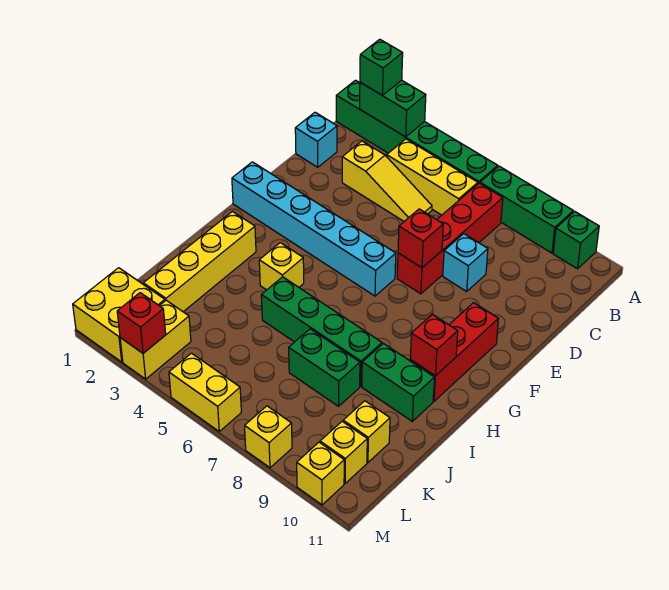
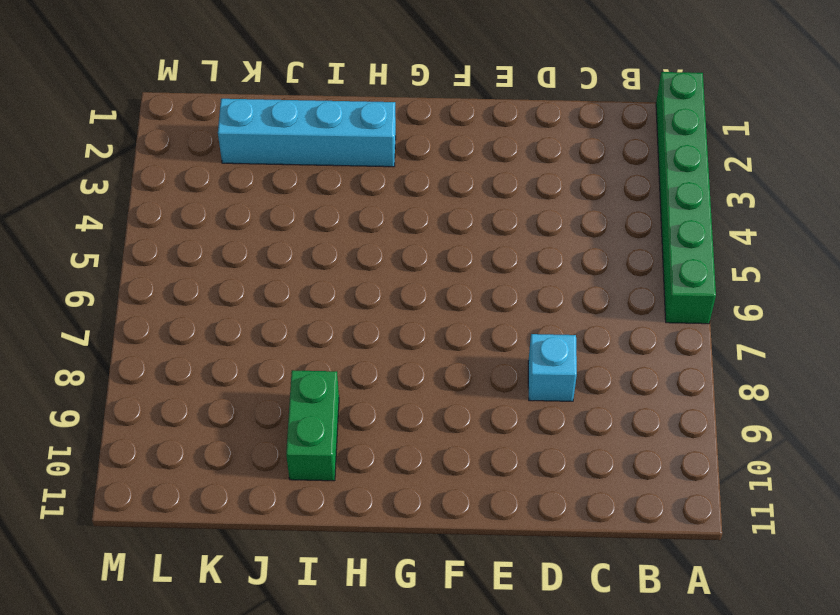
cyan 1x4 brick [218,99,396,167] -> yellow 1x4 brick [143,212,256,312]
none -> green 1x3 brick [480,166,573,253]
none -> green 1x1 brick [553,211,599,269]
none -> yellow 1x3 brick [387,139,478,215]

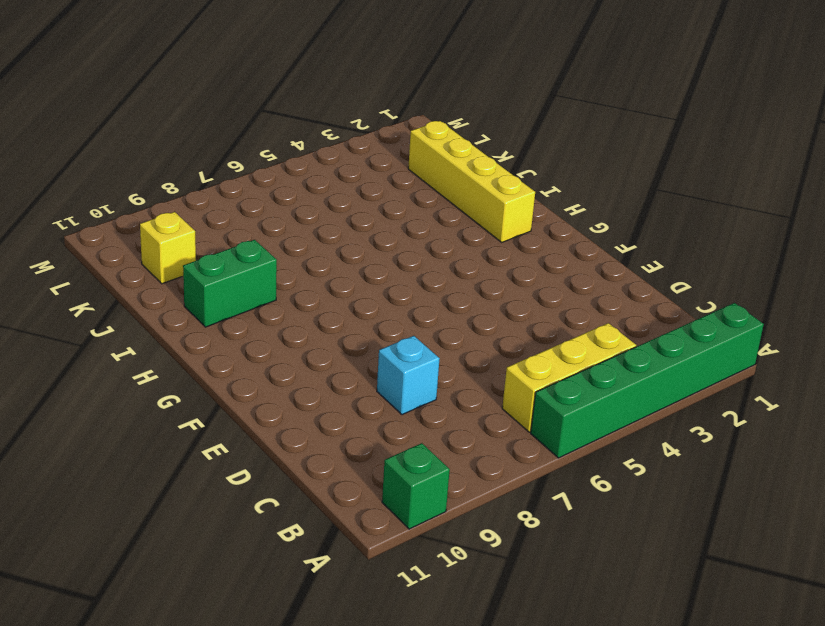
none -> green 1x3 brick [480,166,573,253]
none -> red 1x4 brick [397,183,503,294]
none -> cyan 1x1 brick [295,112,337,167]

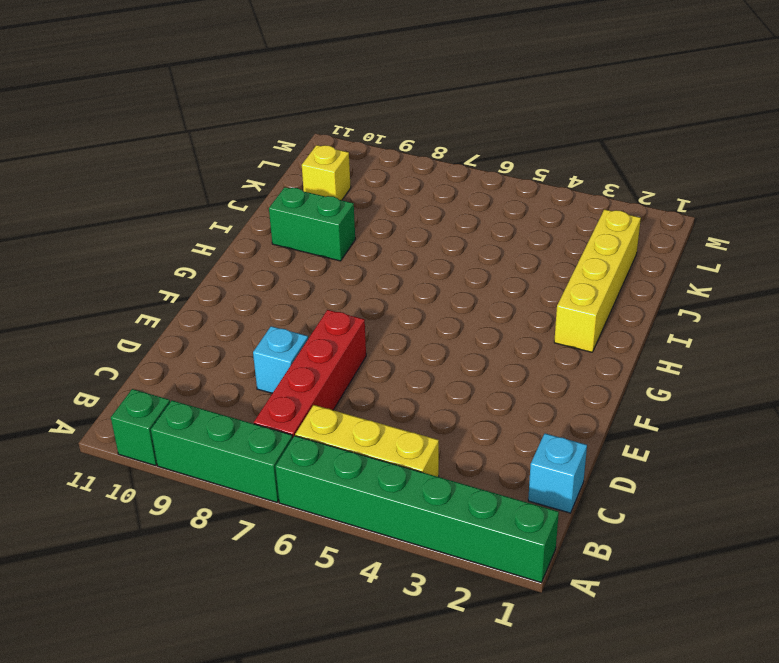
none -> yellow 1x3 slope [342,141,432,221]
none -> cyan 1x6 brick [232,162,396,296]
none -> red 1x3 brick [410,303,498,401]

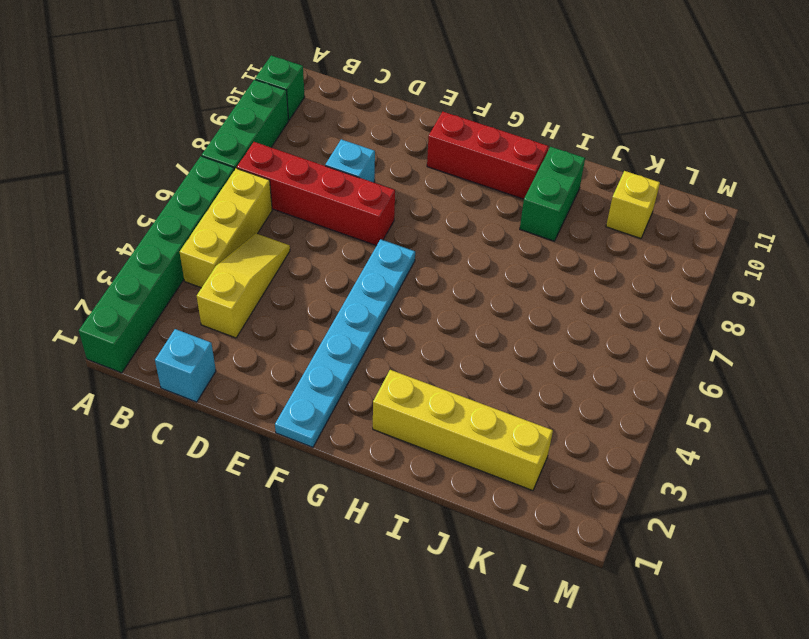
cyan 1x6 plate [275,239,415,447] -> cyan 1x6 brick [232,162,396,296]
none -> yellow 1x1 brick [259,243,304,290]
none -> green 1x4 brick [261,277,382,386]
none -> green 1x2 brick [289,329,360,406]

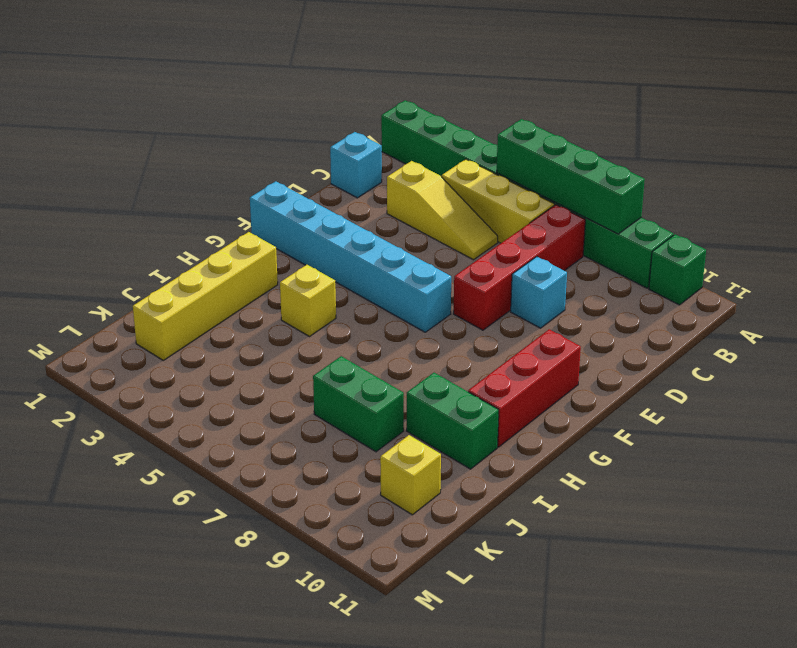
green 1x4 brick [497,119,645,234] -> green 1x4 brick moved to [261,277,382,386]
none -> yellow 2x2 brick [73,268,165,362]
none -> yellow 1x2 brick [120,300,191,379]
none -> yellow 1x1 brick [320,421,367,483]

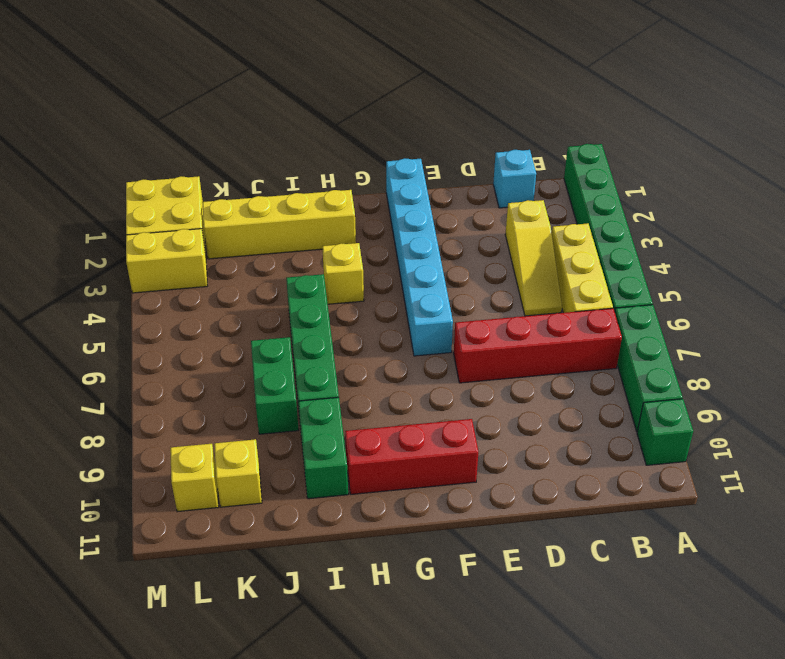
none -> cyan 1x1 brick [443,234,488,291]
none -> yellow 1x2 brick [169,353,241,431]
none -> yellow 1x1 brick [245,406,292,468]

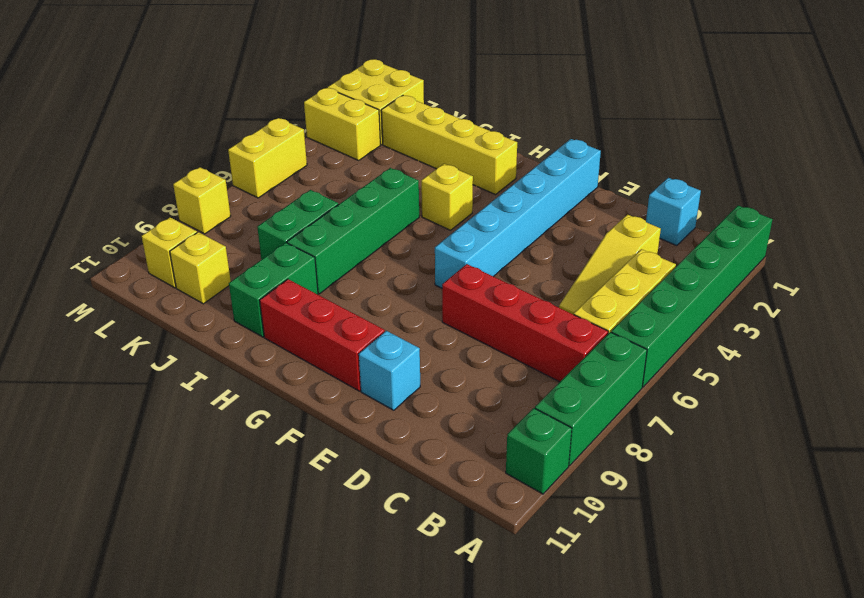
cyan 1x1 brick [359,331,420,410] -> cyan 1x1 brick moved to [443,234,488,291]
none -> yellow 1x1 brick [297,442,344,505]
none -> green 1x2 brick [360,80,426,137]
none -> red 1x1 brick [398,209,443,268]

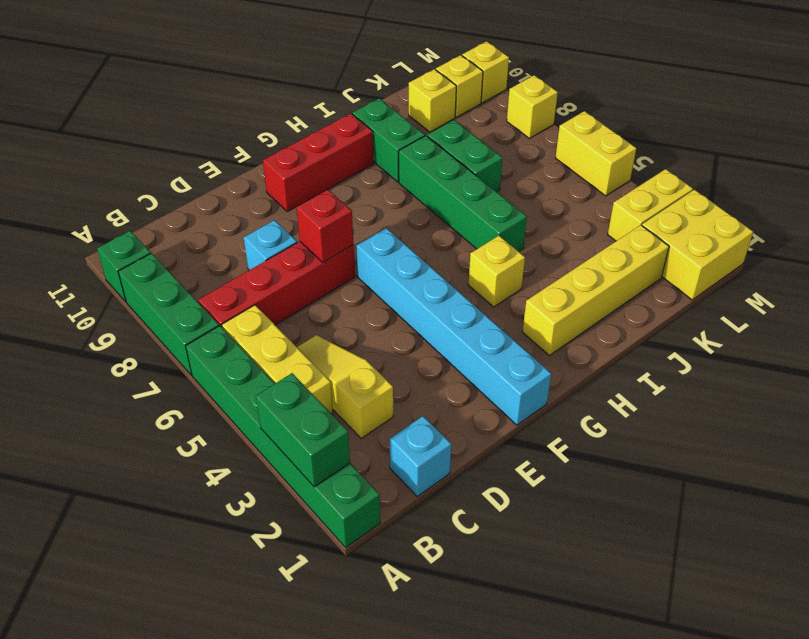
none -> red 1x1 brick [410,314,458,376]
none -> red 1x1 brick [117,293,166,353]
none -> green 1x1 brick [360,39,403,95]

